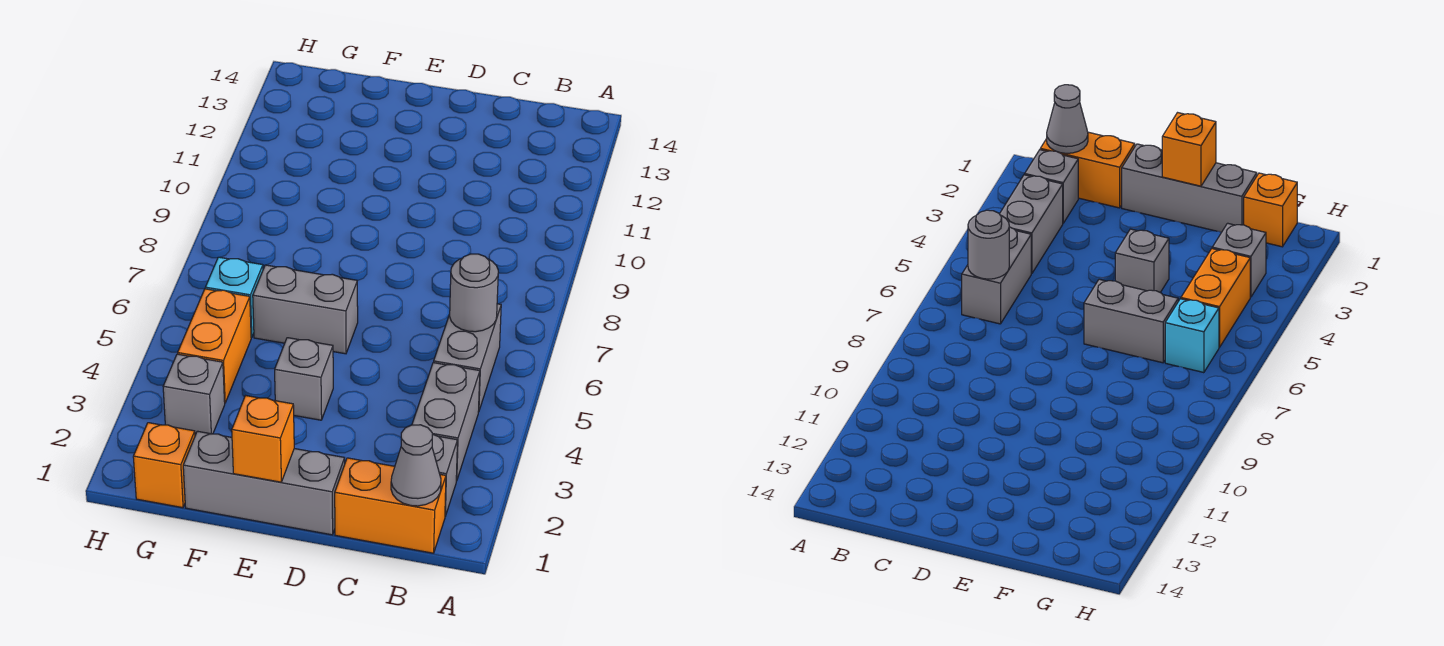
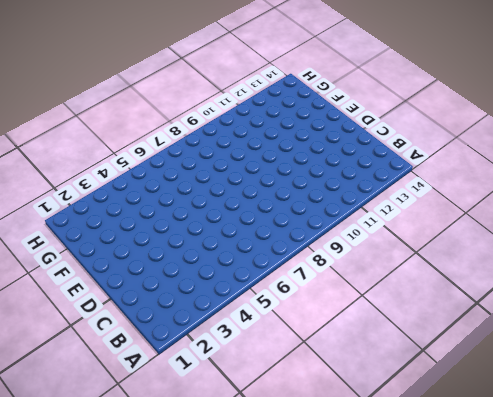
none -> orange 1x2 brick [335,458,446,553]
none -> grey 1x1 brick [432,434,457,516]
none -> grey 1x2 brick [412,363,480,481]

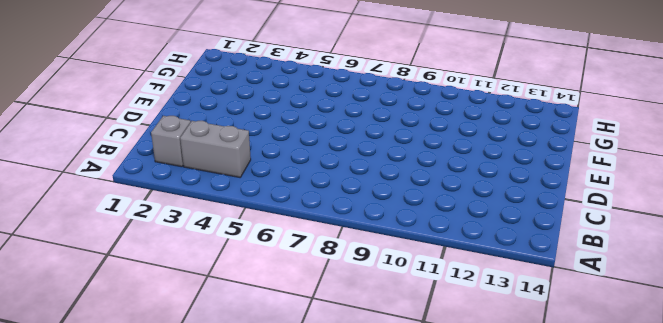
none -> orange 1x2 brick [335,458,446,553]
none -> grey 1x2 brick [434,304,501,412]
none -> grey 1x3 brick [183,431,345,535]

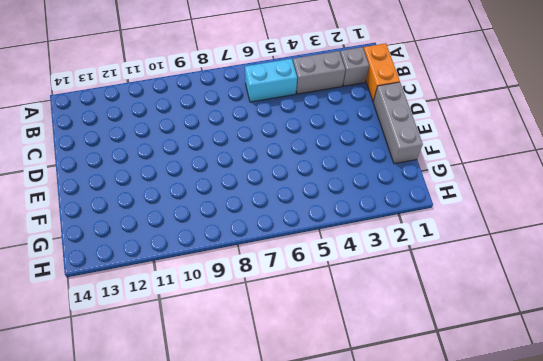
cyan 1x2 brick [245,59,297,102] -> grey 1x2 brick [434,304,501,412]
none -> grey 1x1 brick [275,338,333,420]
none -> grey 1x2 brick [253,265,358,354]
none -> orange 1x1 brick [133,423,195,508]

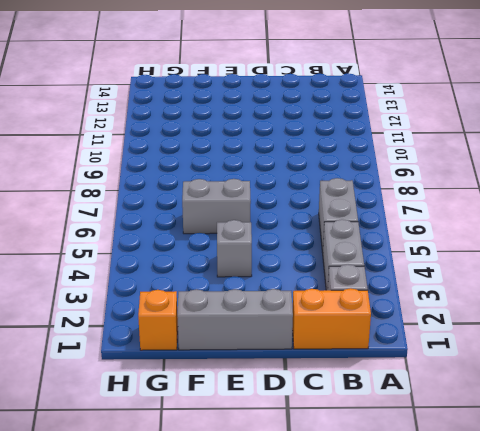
none -> grey 1x1 brick [163,354,225,435]
none -> orange 1x2 brick [178,289,251,403]
none -> cyan 1x1 brick [205,257,263,338]

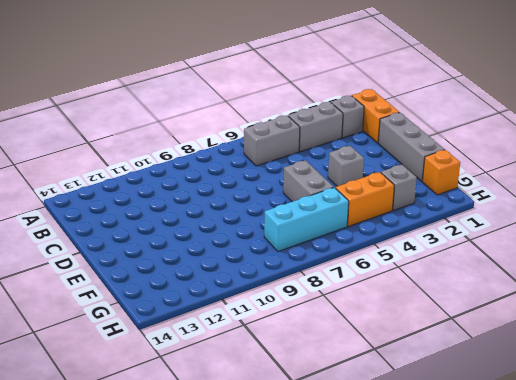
cyan 1x3 brick [264,187,349,251] -> cyan 1x1 brick [205,257,263,338]
none -> grey 1x1 cone [391,425,441,506]
none -> grey 1x1 round brick [450,254,498,332]
none -> orange 1x1 brick [232,396,294,482]

